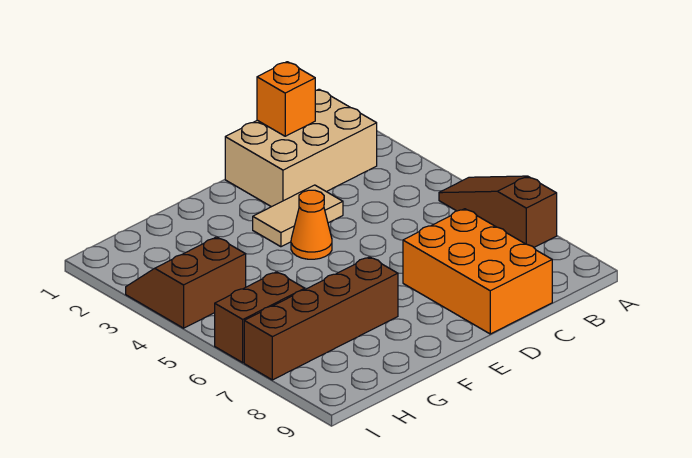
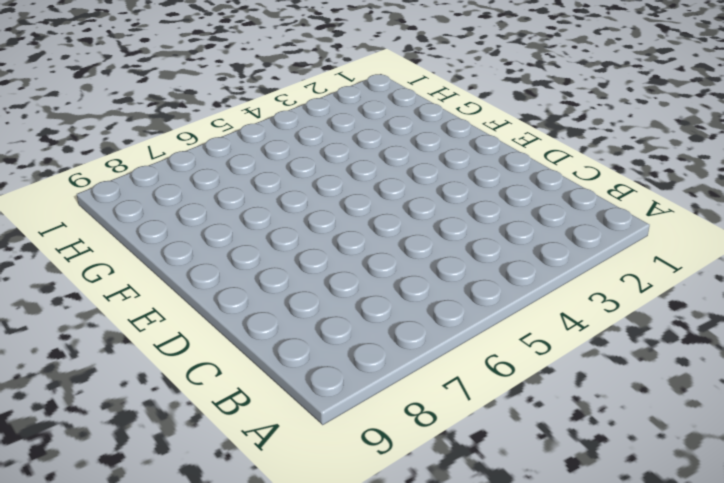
none -> brown 1x3 slope [439,176,557,247]
none -> tan 2x3 brick [225,89,377,207]

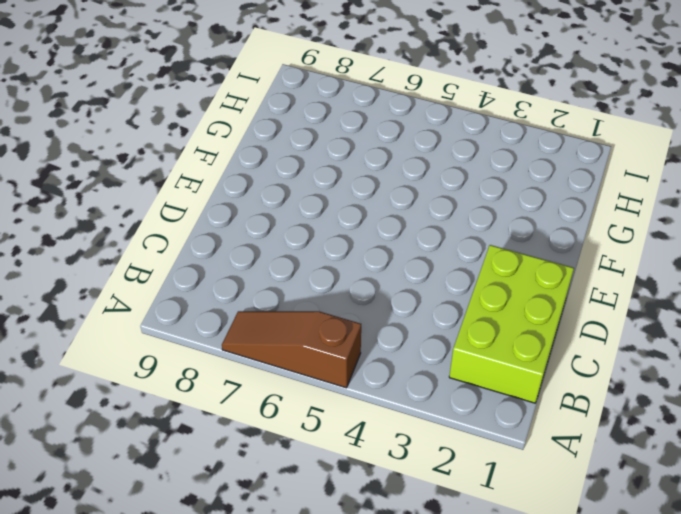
brown 1x3 slope [222,311,361,388] -> brown 1x3 slope turned to [439,176,557,247]
lime 2x3 brick [449,245,574,403] -> tan 2x3 brick [225,89,377,207]
none -> orange 2x3 brick [403,209,552,334]
none -> tan 1x2 tile [253,185,343,247]

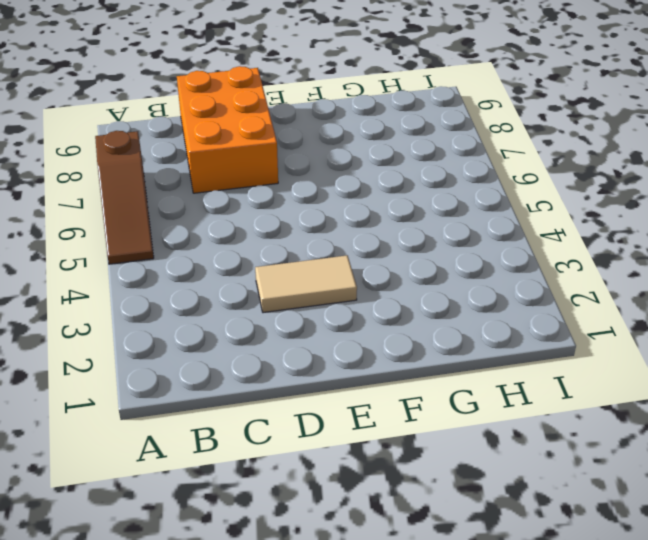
none -> tan 2x3 brick [225,89,377,207]
none -> orange 1x1 cone [291,190,332,259]

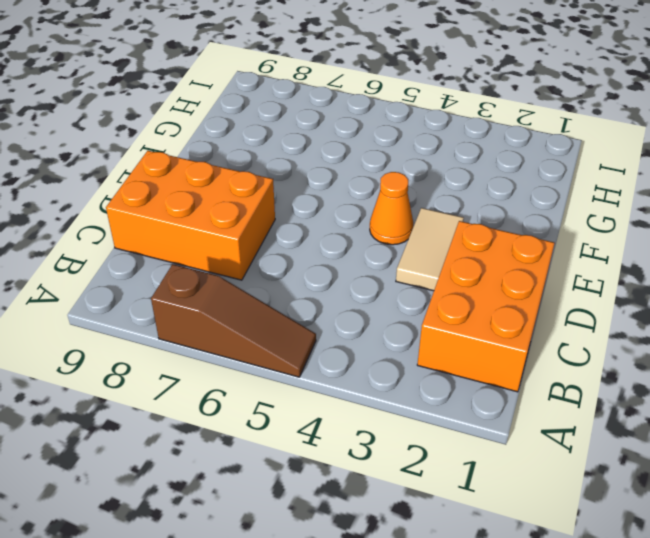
orange 2x3 brick [417,221,555,392] -> tan 2x3 brick [225,89,377,207]
none -> brown 1x4 brick [244,257,398,380]
none -> brown 2x2 slope [126,237,246,328]

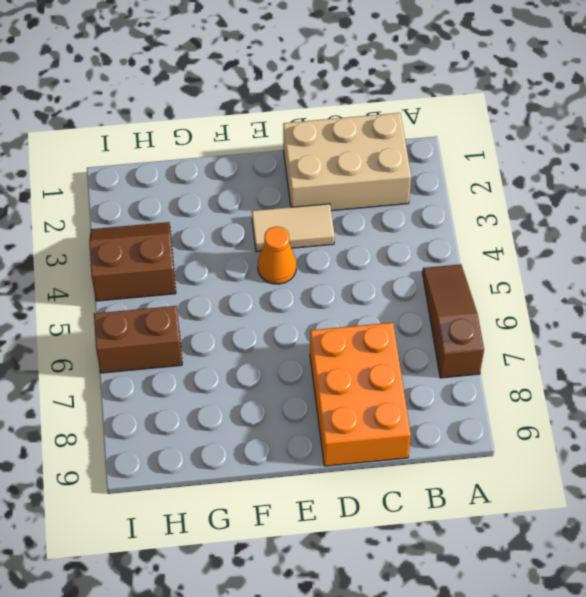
none -> brown 1x4 brick [244,257,398,380]
none -> orange 1x1 brick [257,62,315,136]

